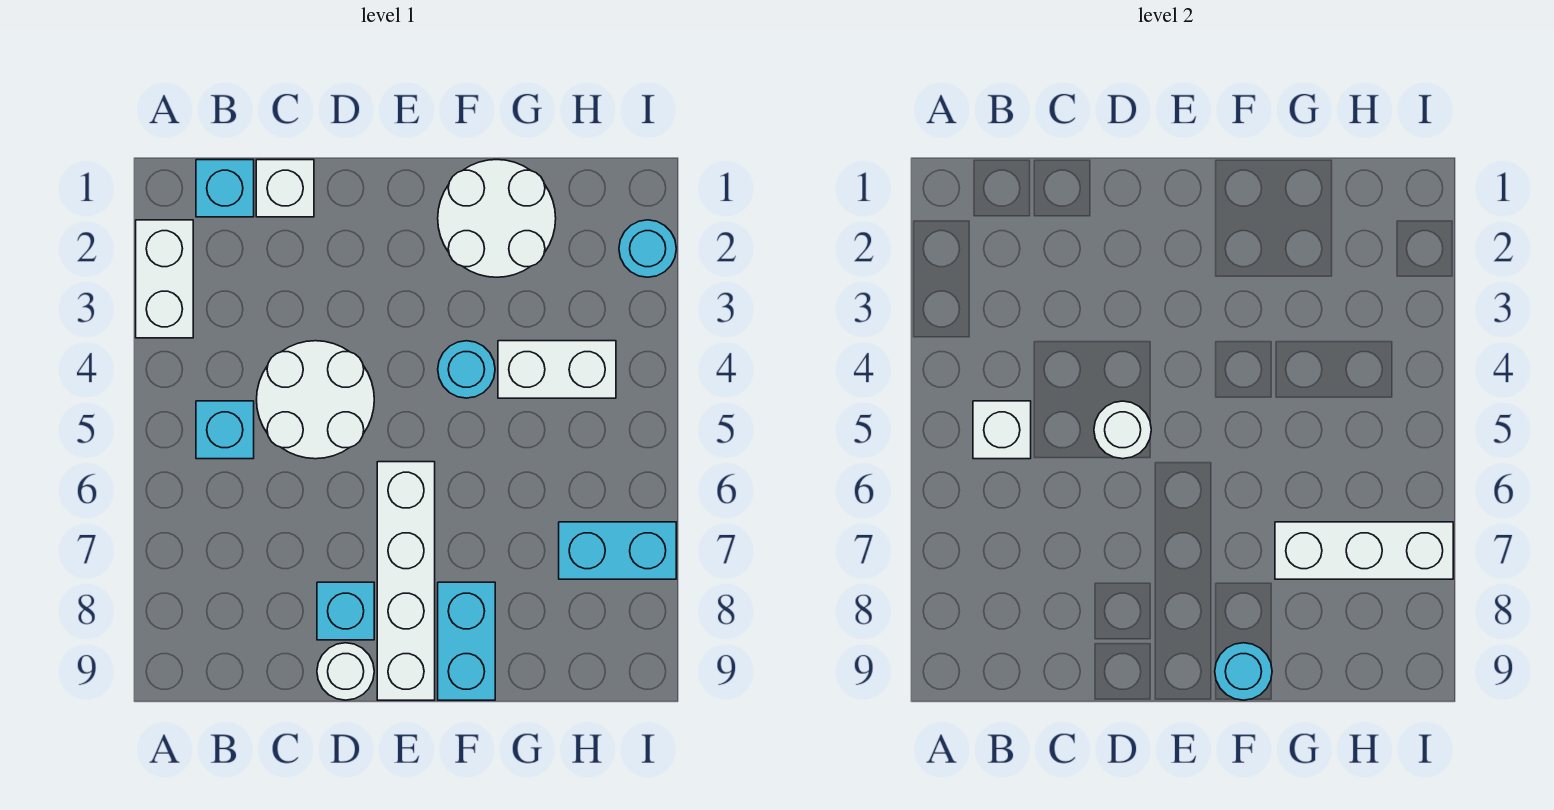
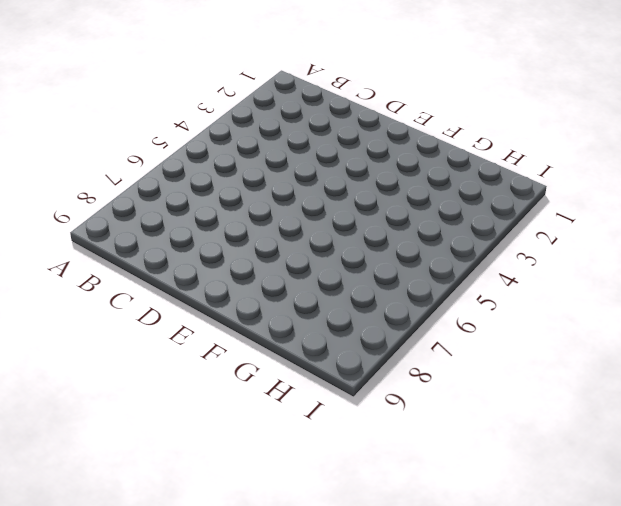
none -> white 1x2 brick [136,220,193,338]
none -> cyan 1x1 brick [196,160,254,217]
none -> cyan 1x1 brick [196,401,254,459]

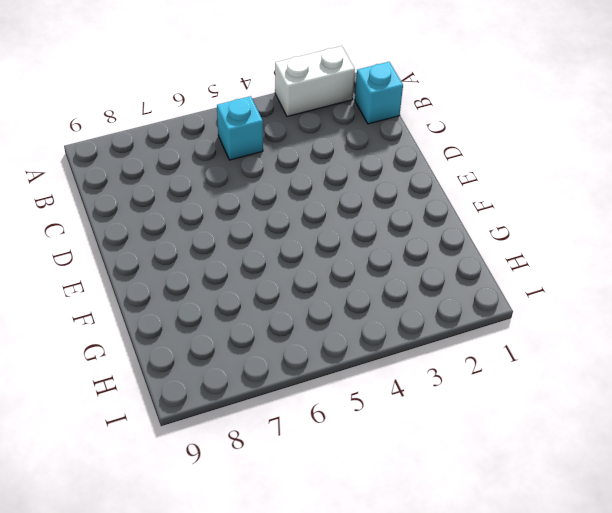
none -> white 1x1 brick [256,160,314,217]
none -> white 2x2 round brick [257,341,374,459]
none -> cyan 1x1 brick [317,582,374,640]

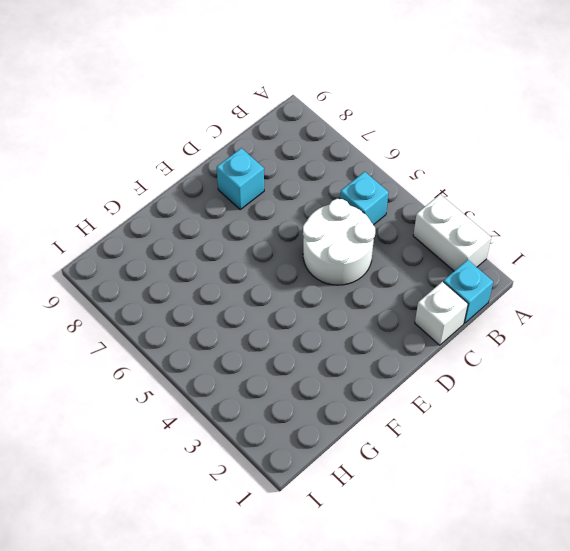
none -> white 1x1 round brick [317,643,374,700]
none -> white 1x4 brick [377,462,435,700]
none -> white 2x2 round brick [438,160,556,277]

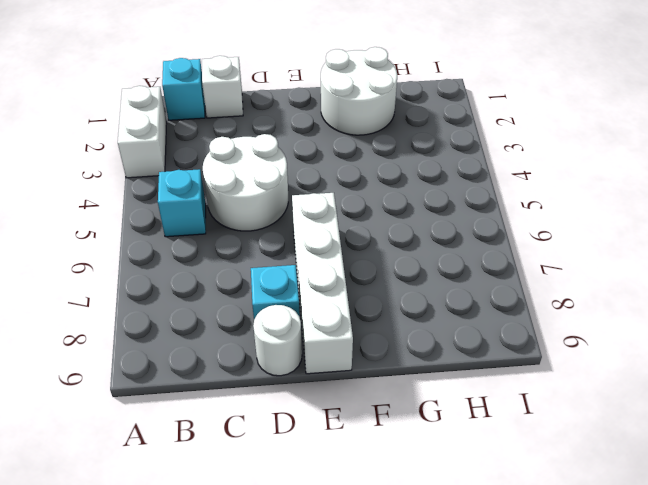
none -> cyan 1x1 round brick [438,341,495,398]
none -> cyan 1x2 brick [438,582,495,700]
none -> white 1x2 brick [498,341,616,398]

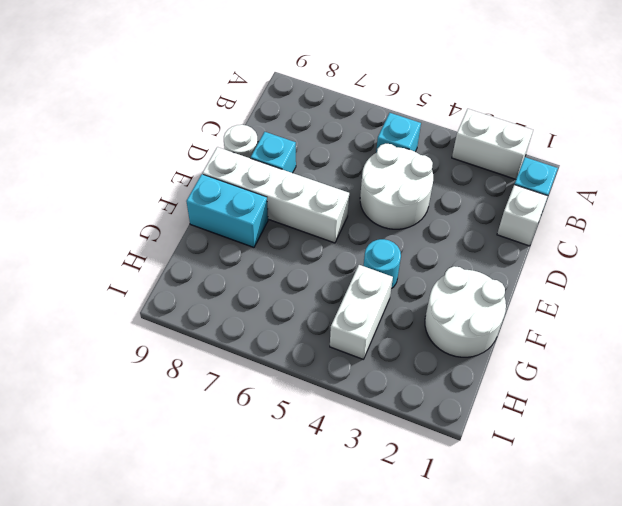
none -> cyan 1x2 brick [559,522,676,579]
none -> cyan 1x1 round brick [619,220,676,277]
none -> white 1x1 brick [973,401,1031,459]

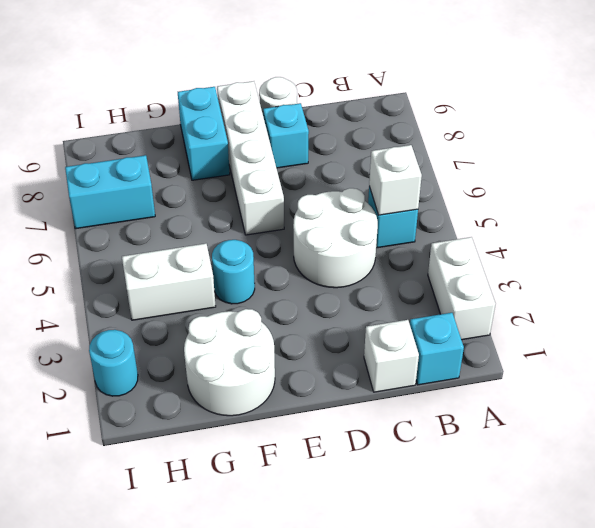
none -> white 1x1 round brick [1094,401,1151,459]
none -> cyan 1x1 round brick [1215,643,1272,700]
none -> white 1x3 brick [1275,522,1453,579]

